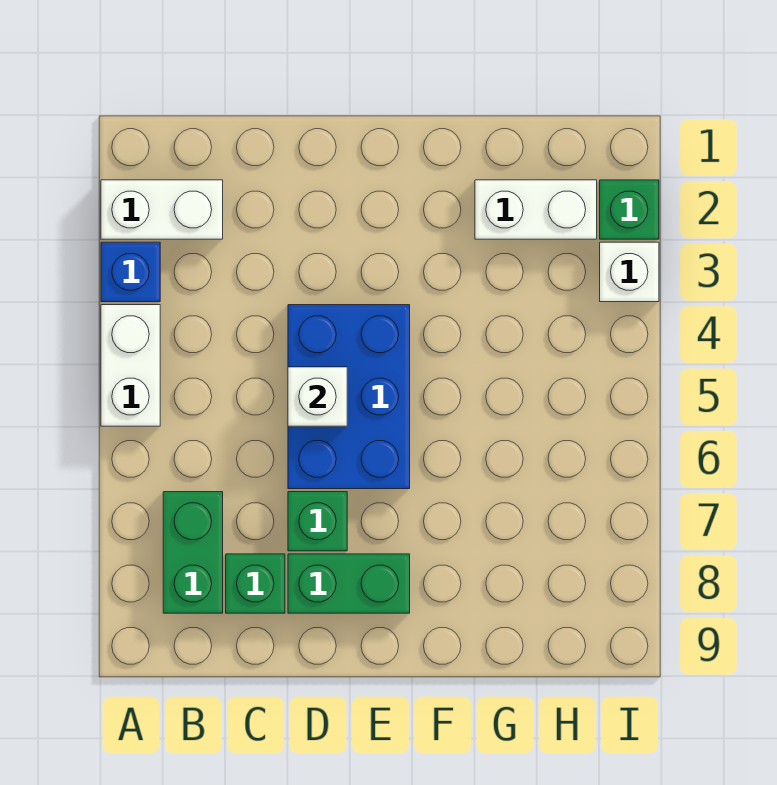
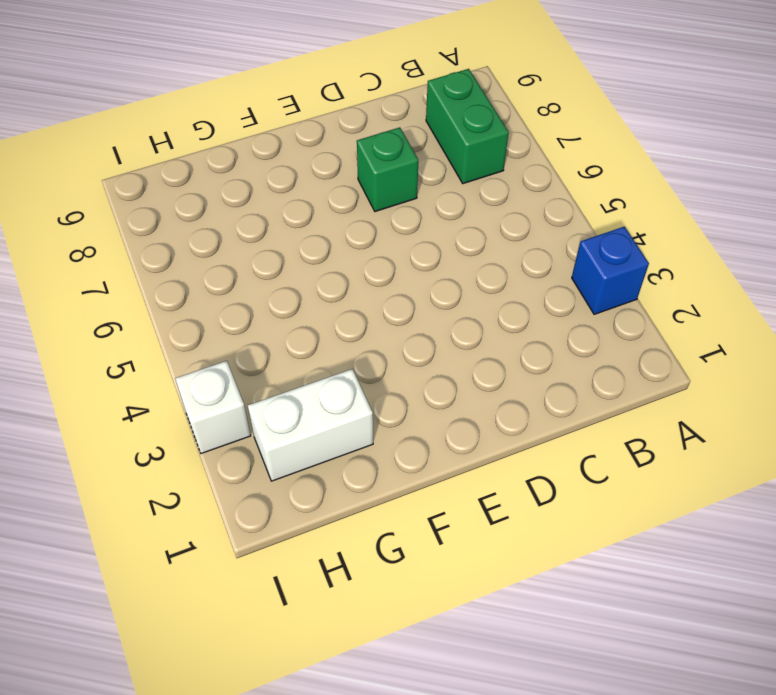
none -> white 1x2 brick [101,180,223,239]
none -> white 1x2 brick [101,305,160,426]
none -> green 1x1 brick [226,554,285,613]

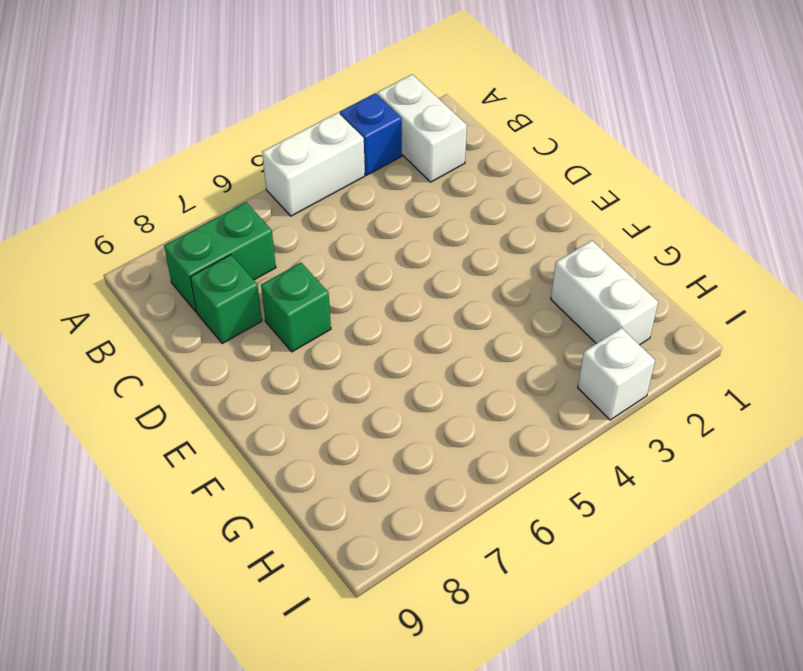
none -> blue 2x3 brick [288,305,410,489]
none -> green 1x2 brick [288,554,410,613]
none -> green 1x1 brick [600,180,659,239]

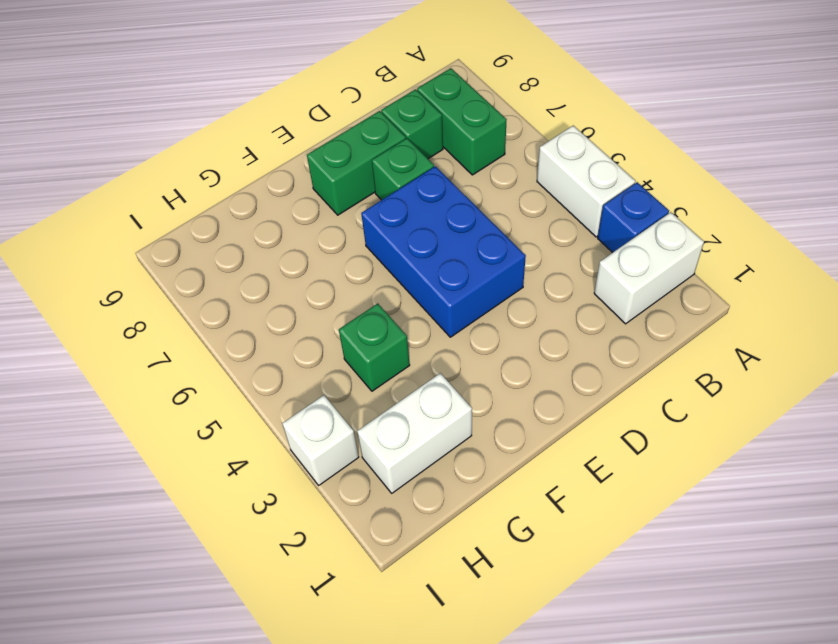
green 1x1 brick [339,304,410,391] -> green 1x1 brick moved to [600,180,659,239]
none -> white 1x1 brick [288,367,347,426]

